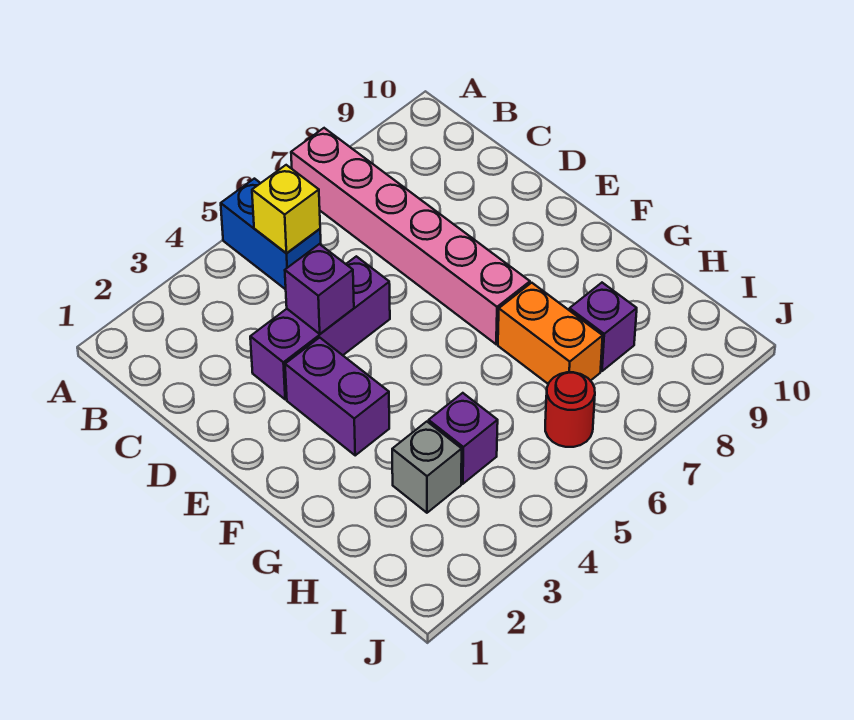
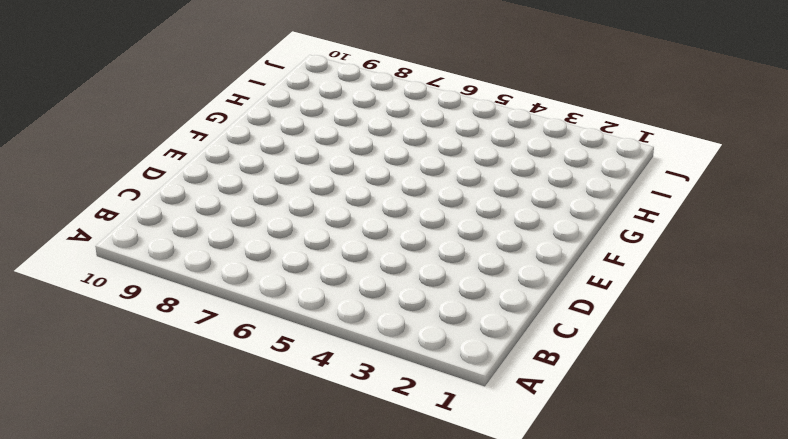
none -> blue 1x2 brick [221,179,321,289]
none -> pink 1x6 brick [291,128,530,344]

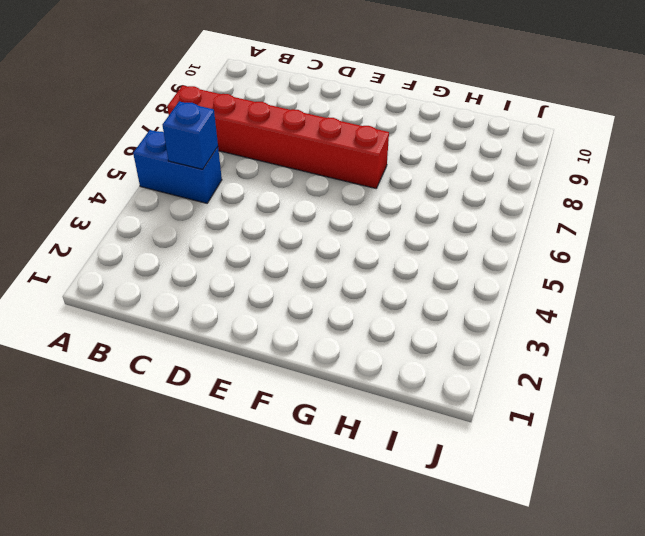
red 1x6 brick [167,86,389,188] -> pink 1x6 brick [291,128,530,344]
blue 1x1 brick [163,101,218,169] -> yellow 1x1 brick [252,165,320,253]
none -> purple 1x3 brick [250,256,390,399]
none -> purple 1x2 brick [285,338,389,455]

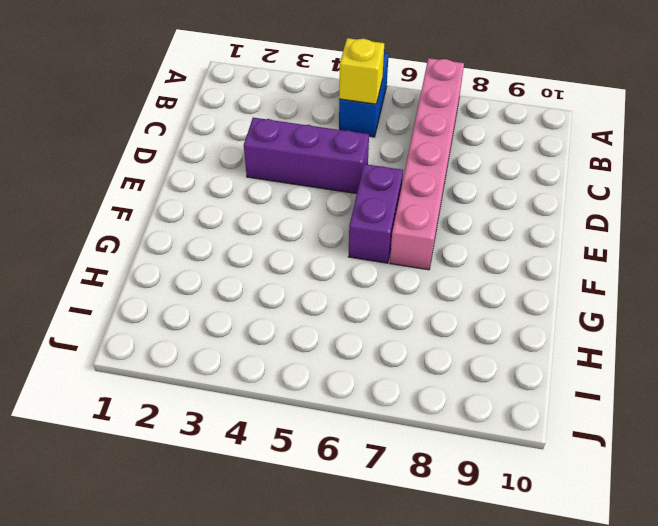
purple 1x2 brick [349,164,403,263] -> purple 1x2 brick moved to [285,338,389,455]
none -> orange 1x2 brick [498,283,603,384]
none -> grey 1x1 brick [392,422,462,513]

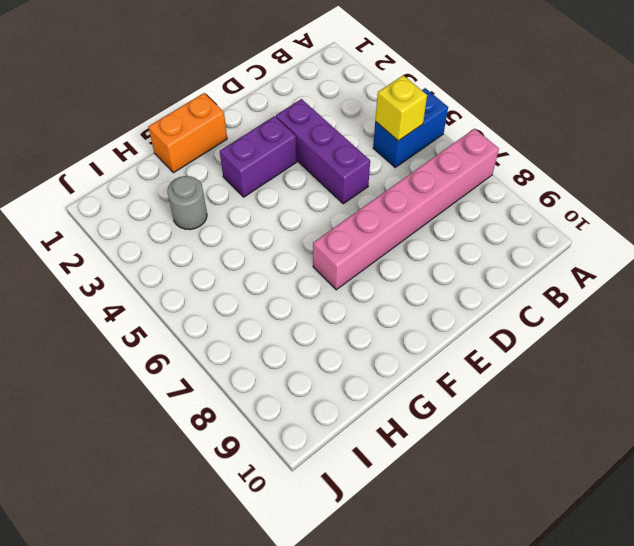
orange 1x2 brick [148,93,227,173] -> orange 1x2 brick moved to [498,283,603,384]
grey 1x1 round brick [167,176,207,230] -> grey 1x1 brick [392,422,462,513]
none -> purple 1x1 brick [429,393,498,484]
none -> purple 1x1 brick [569,283,637,371]

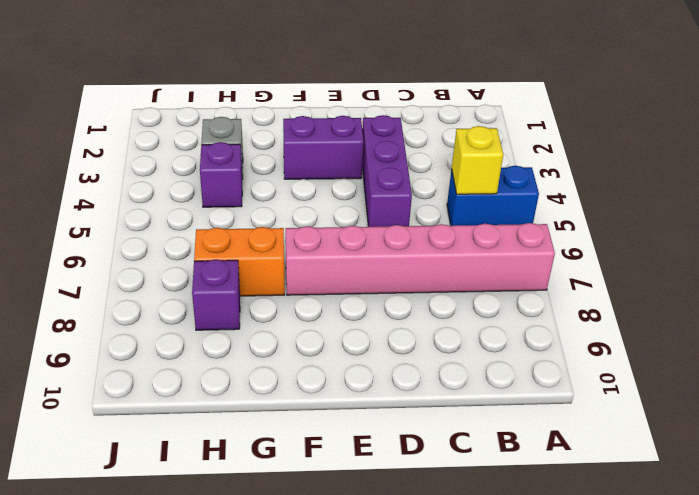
none -> red 1x1 round brick [545,372,595,447]
none -> purple 1x1 brick [285,244,354,334]

